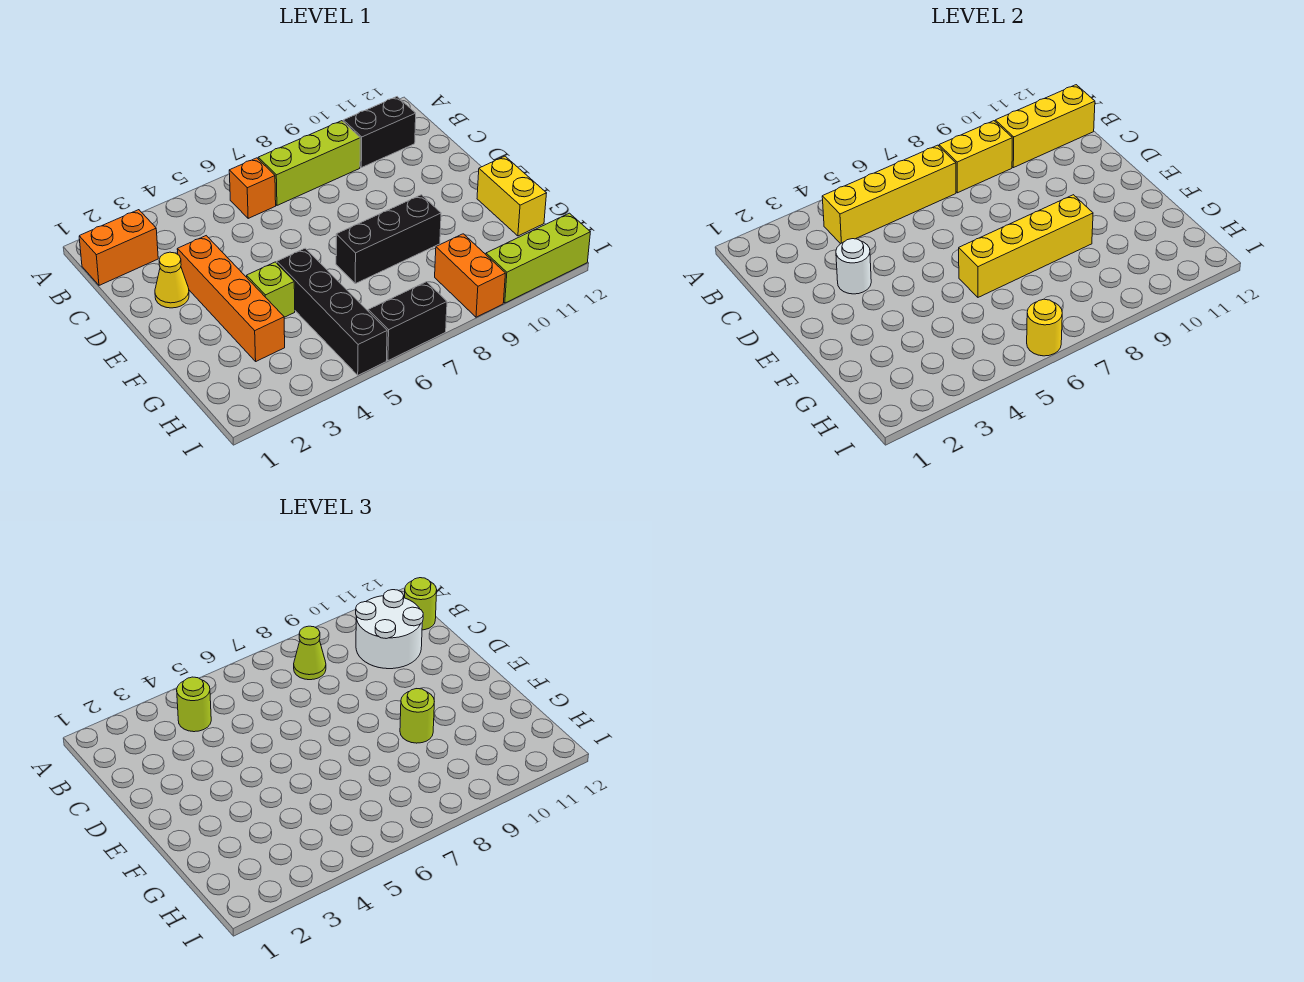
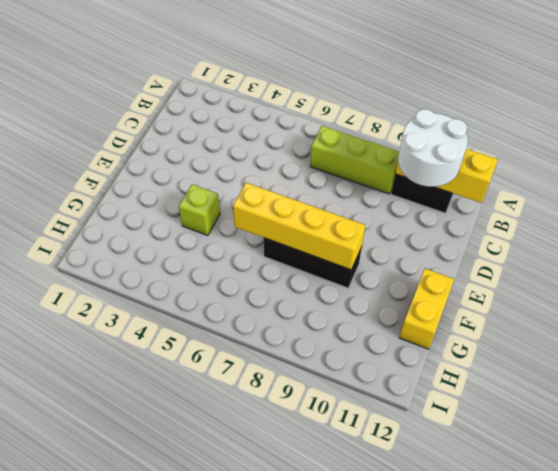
none -> orange 1x2 brick [79,210,158,285]
none -> orange 1x1 brick [229,158,276,218]
none -> yellow 1x1 cone [155,252,189,308]

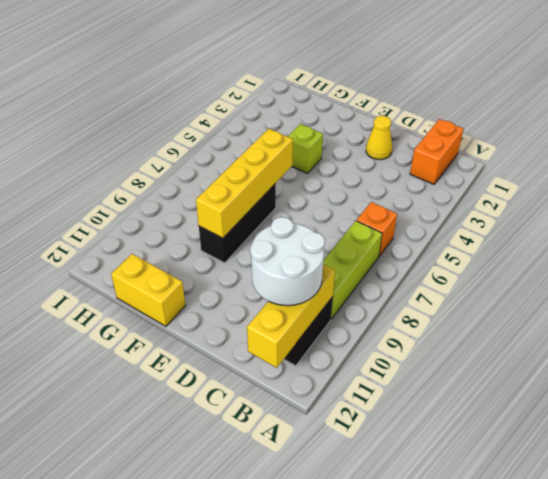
none -> orange 1x4 brick [177,236,285,361]
none -> black 1x4 brick [277,248,387,375]
none -> orange 1x2 brick [435,234,505,317]

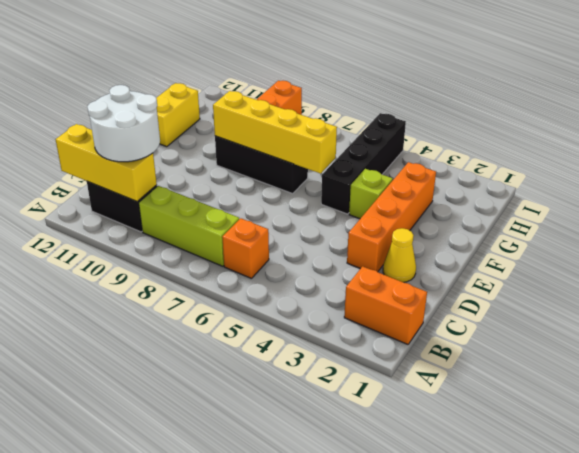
none -> black 1x2 brick [368,282,447,361]
none -> lime 1x3 brick [486,213,590,303]
none -> yellow 1x4 brick [822,145,956,244]

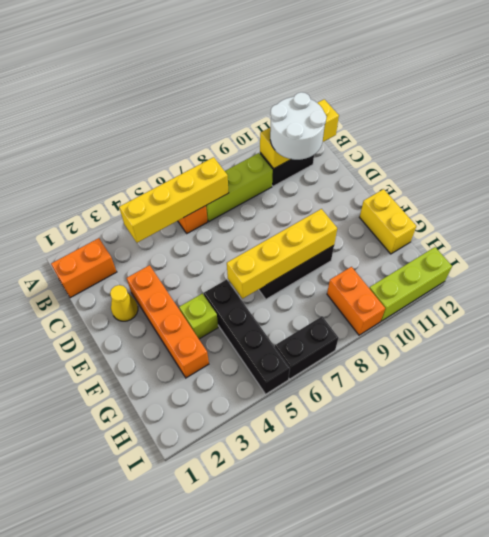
none -> yellow 1x2 brick [939,121,1012,193]
none -> white 1x1 round brick [836,239,871,294]
none -> yellow 1x1 round brick [1027,299,1062,356]

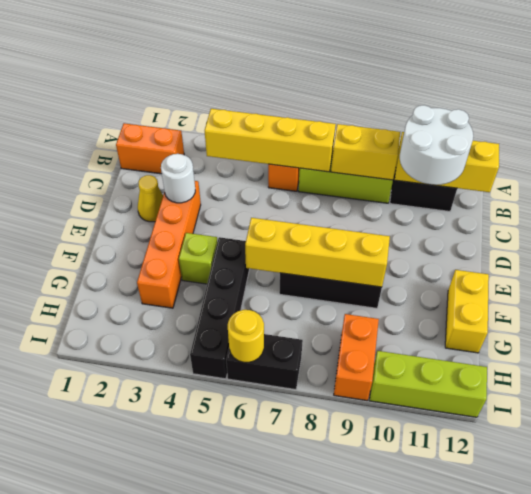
none -> lime 1x1 round brick [177,677,211,732]
none -> lime 1x1 cone [294,626,326,680]
none -> lime 1x1 round brick [405,578,437,630]

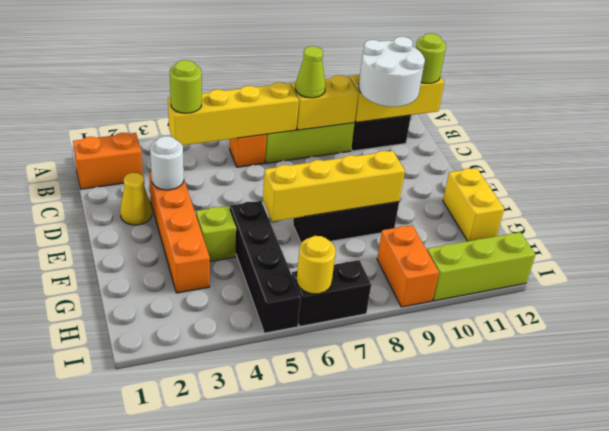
none -> lime 1x1 round brick [400,689,434,743]

